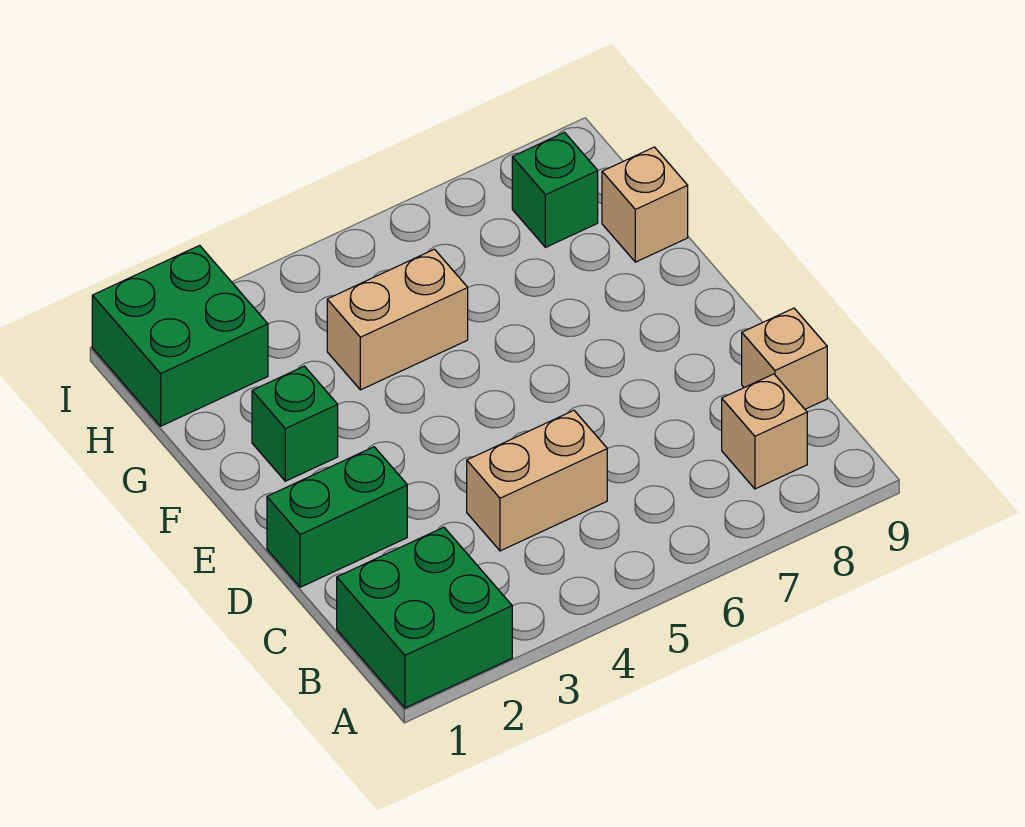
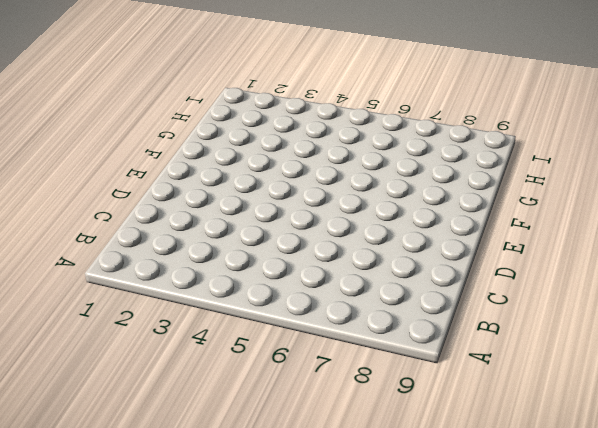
none -> green 2x2 brick [337,527,512,708]
none -> tan 1x1 brick [722,374,807,489]

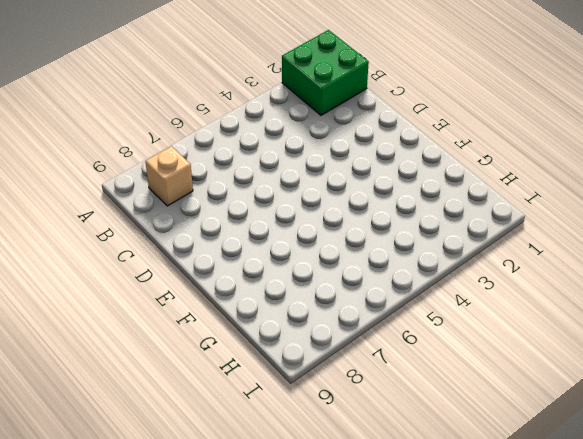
none -> tan 1x2 brick [467,410,607,551]
none -> tan 1x1 brick [742,308,827,409]

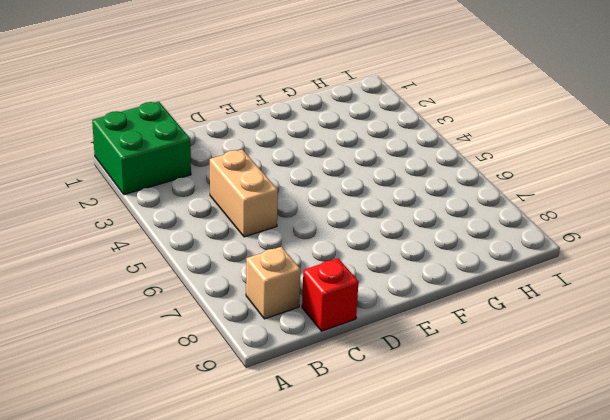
red 1x1 brick [302,258,359,331] -> tan 1x1 brick [742,308,827,409]
none -> green 1x2 brick [267,447,407,587]
none -> green 1x1 brick [252,366,338,481]

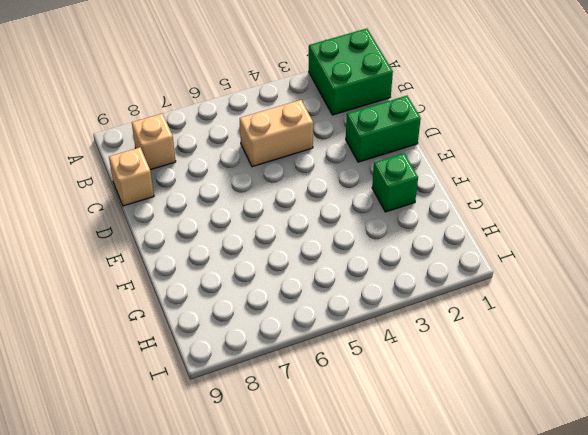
none -> tan 1x2 brick [327,249,468,390]
none -> tan 1x1 brick [602,147,688,262]

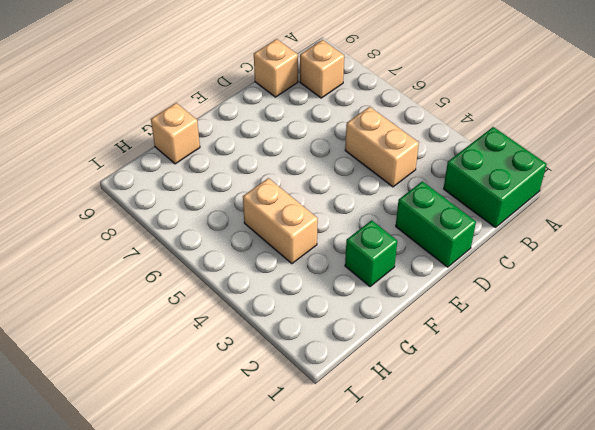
none -> green 2x2 brick [92,245,268,426]
none -> green 1x1 brick [512,132,598,247]

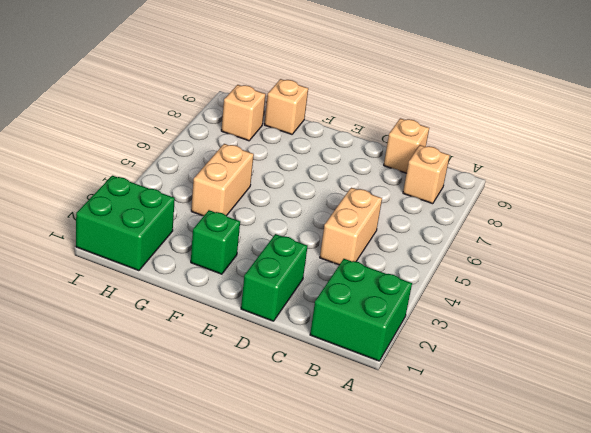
tan 1x1 brick [221,85,266,141] -> green 1x1 brick [512,132,598,247]

